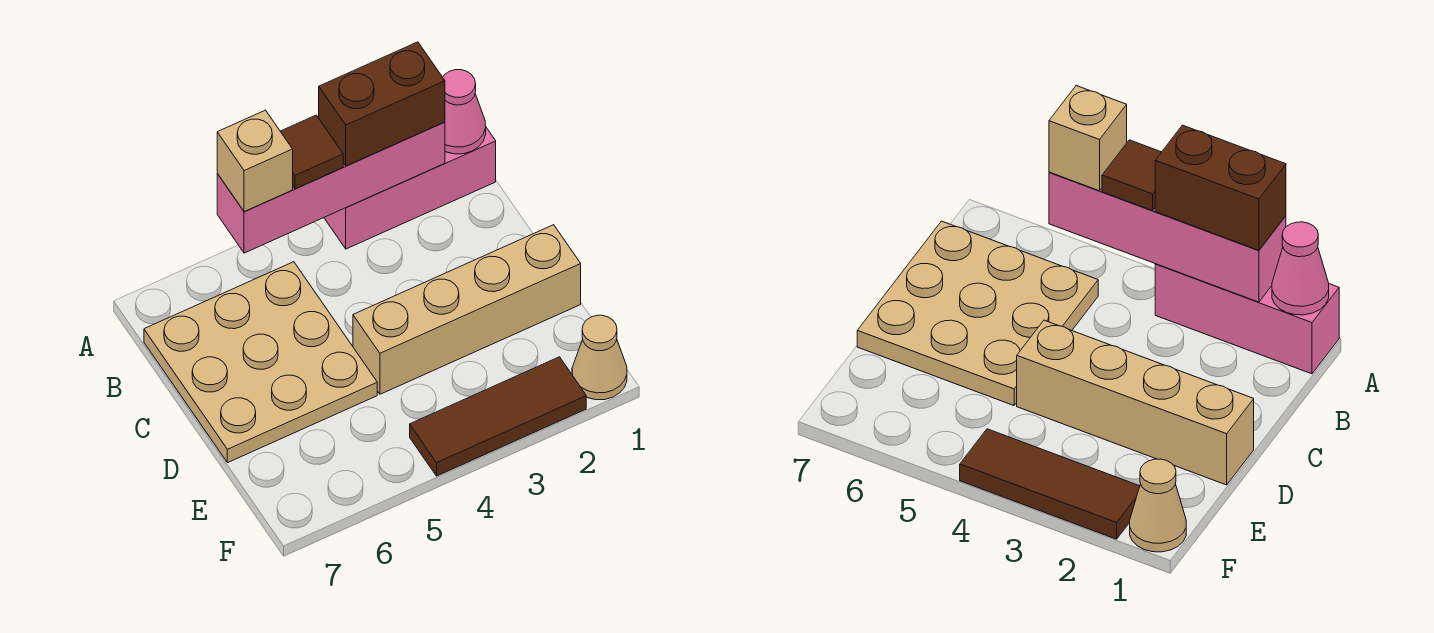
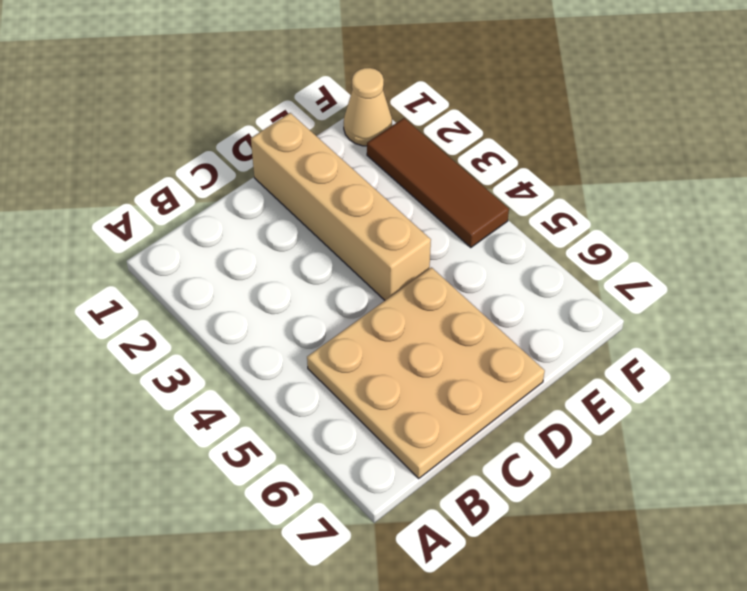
none -> pink 1x3 brick [324,128,496,249]
none -> pink 1x1 cone [443,70,486,154]

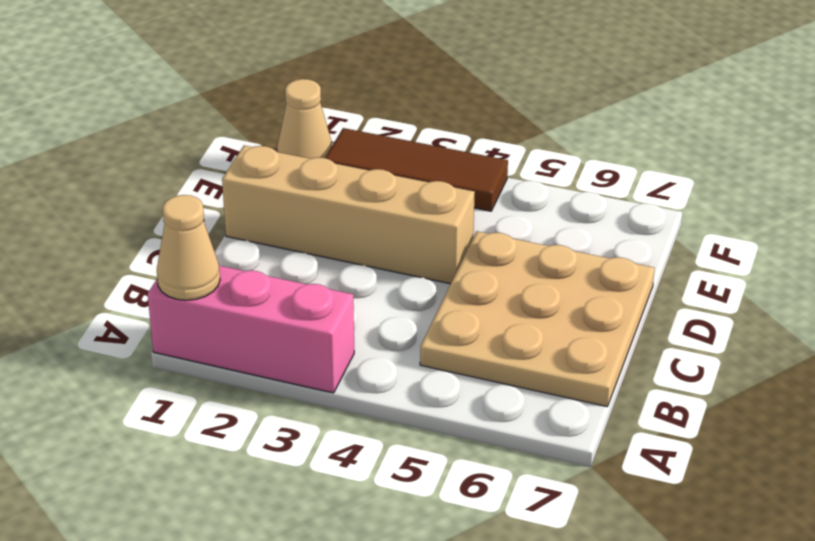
tan 1x1 cone [157,195,220,300] -> pink 1x1 cone [443,70,486,154]
none -> pink 1x4 brick [217,122,445,253]
none -> brown 1x2 brick [319,42,445,166]

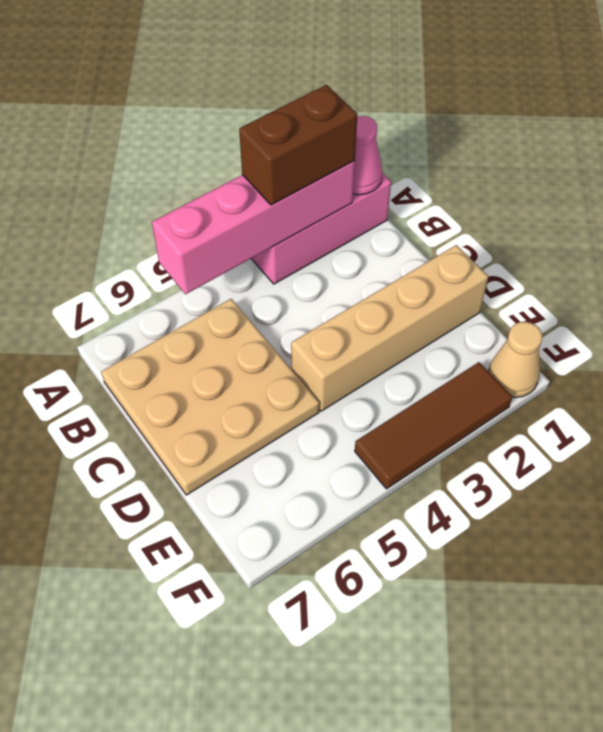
none -> brown 1x1 tile [280,115,343,189]
none -> tan 1x1 brick [217,110,293,212]

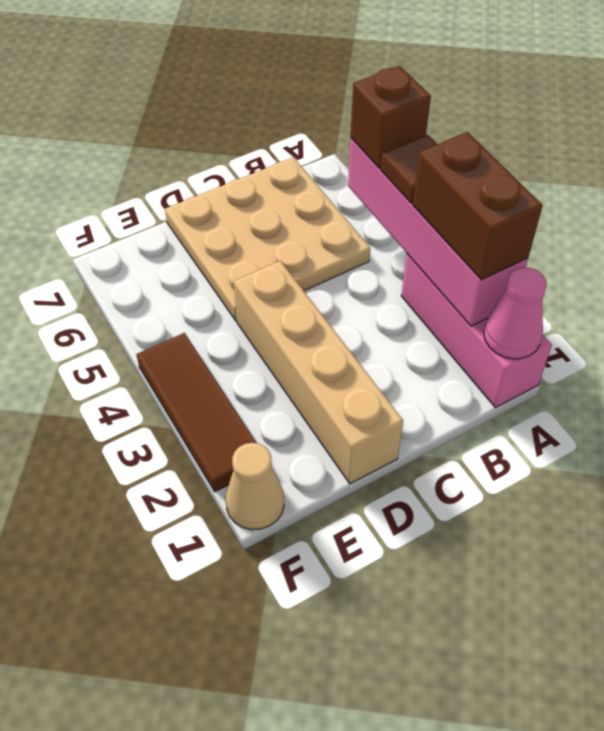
brown 1x1 brick [351,66,431,168] -> tan 1x1 brick [217,110,293,212]

